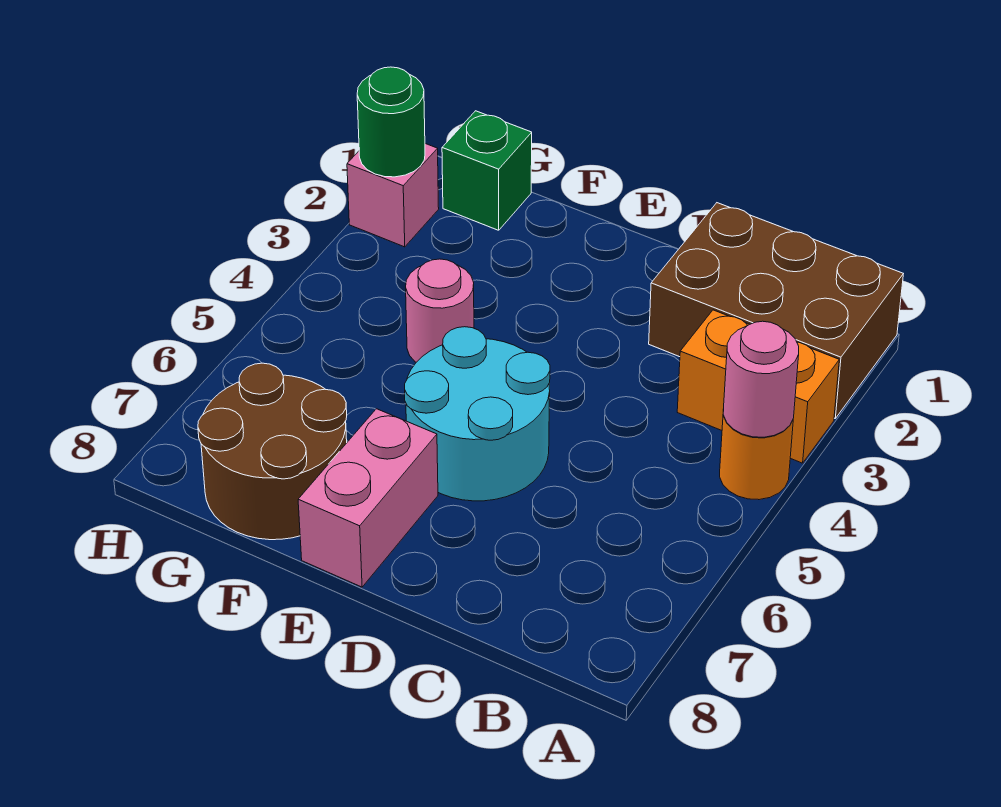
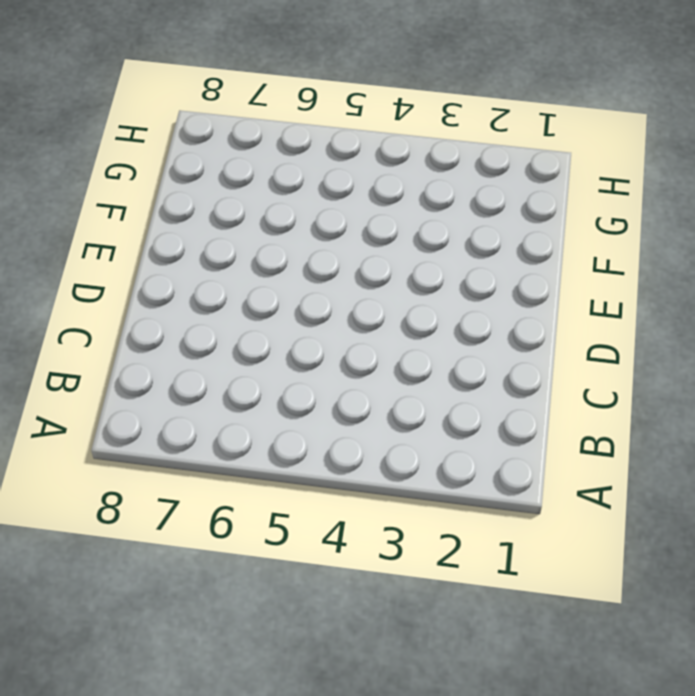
none -> brown 2x3 brick [649,203,903,418]
none -> orange 1x2 brick [677,310,839,463]

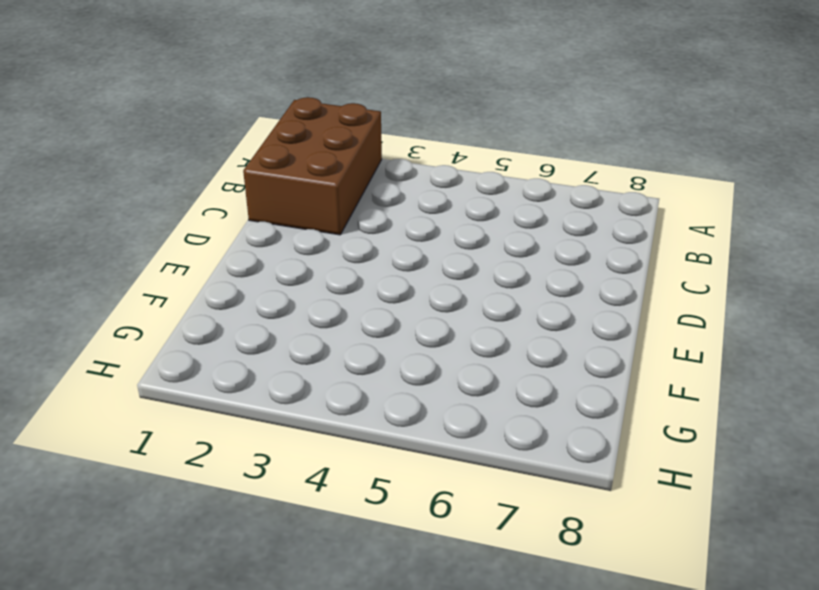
none -> orange 1x2 brick [677,310,839,463]
none -> orange 1x1 round brick [720,409,793,500]

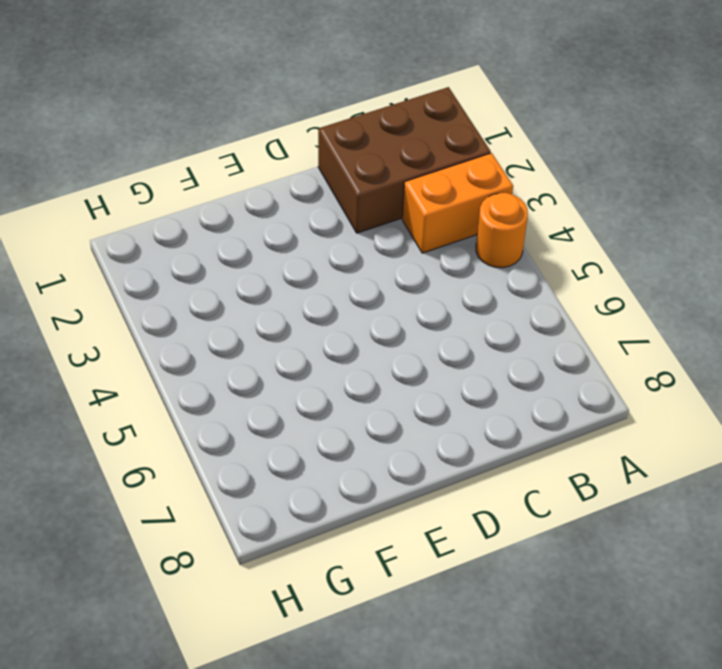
none -> cyan 2x2 round brick [405,327,550,501]
none -> pink 1x2 brick [298,409,438,587]

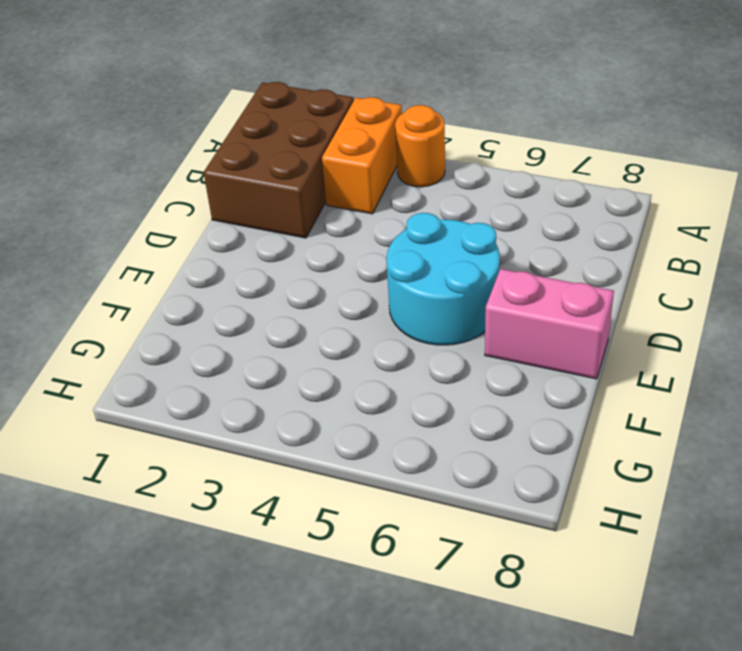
none -> pink 1x1 round brick [406,259,474,362]
none -> brown 2x2 round brick [198,363,347,540]

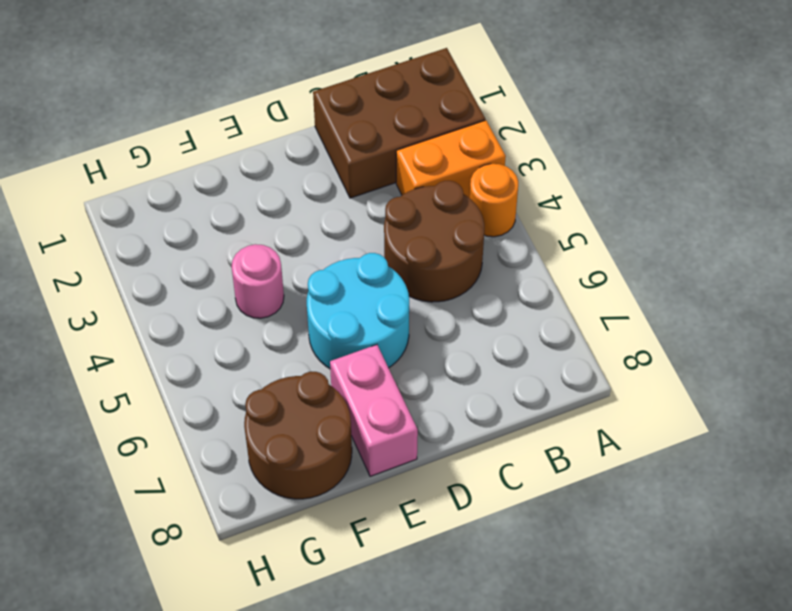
brown 2x2 round brick [384,181,484,302] -> none
none -> green 1x1 brick [442,111,532,230]
none -> pink 1x1 brick [347,144,439,247]

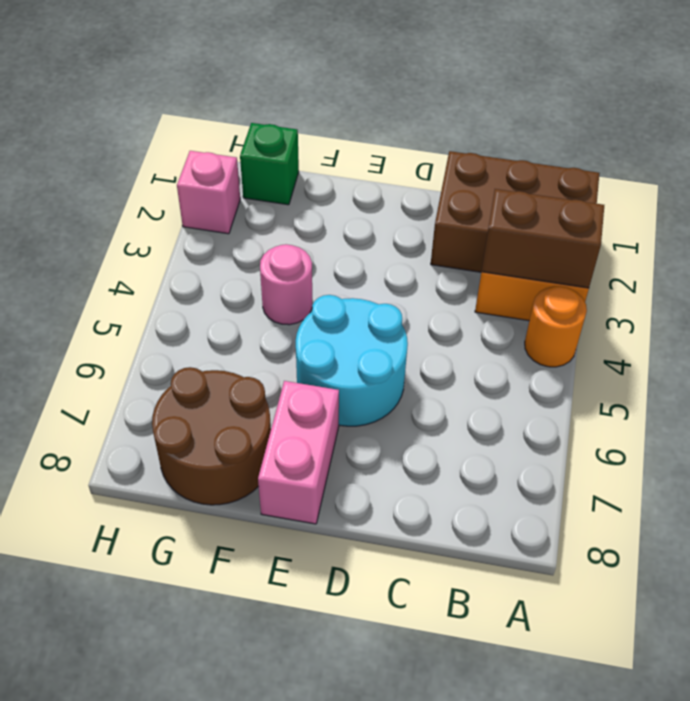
brown 1x2 brick [482,189,604,288] -> none
none -> pink 1x1 round brick [723,321,799,437]
none -> green 1x1 round brick [357,67,425,177]

